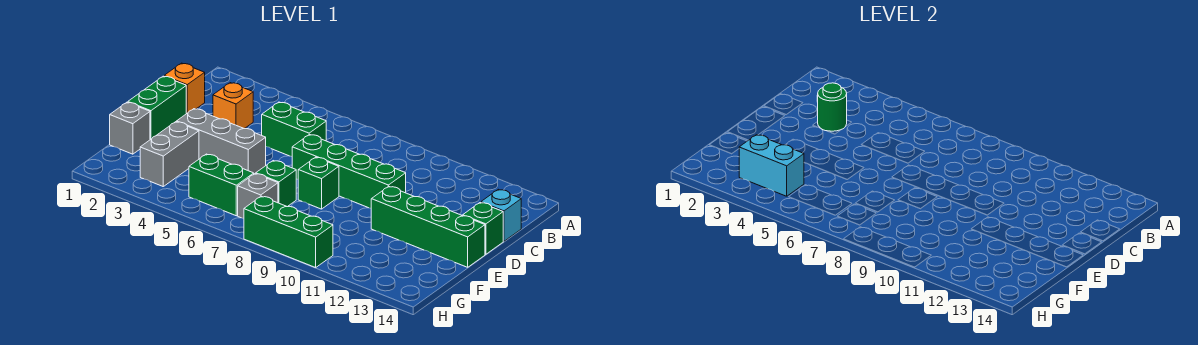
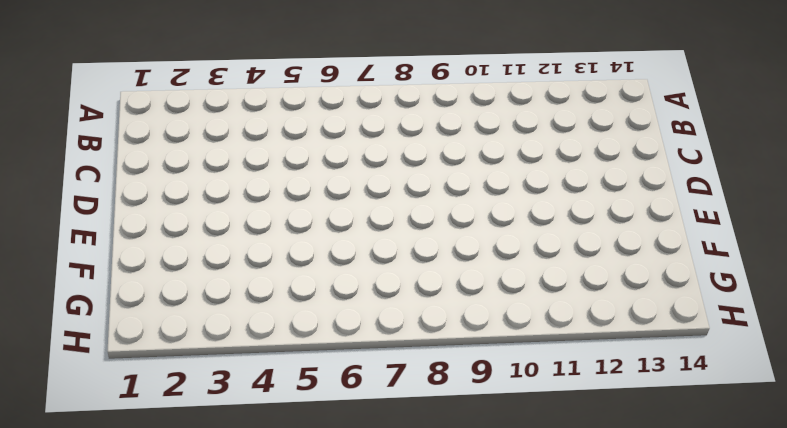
none -> orange 1x1 brick [164,63,205,114]
none -> orange 1x1 brick [213,83,253,129]
none -> green 1x2 brick [262,102,326,157]

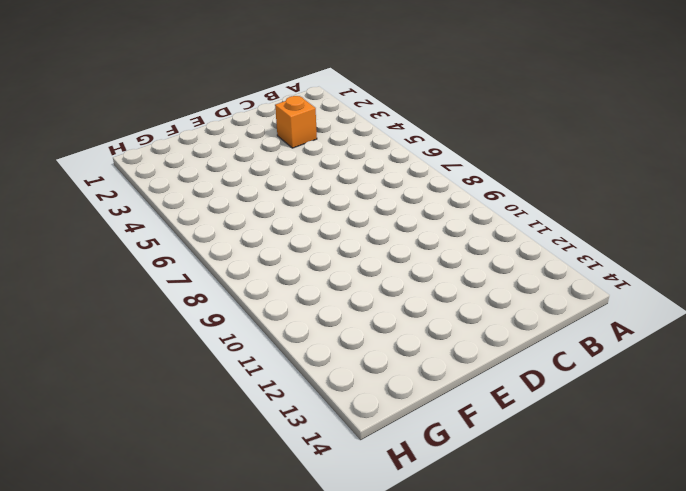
none -> orange 1x1 brick [164,63,205,114]
none -> green 1x2 brick [262,102,326,157]
none -> cyan 1x1 brick [481,189,521,241]

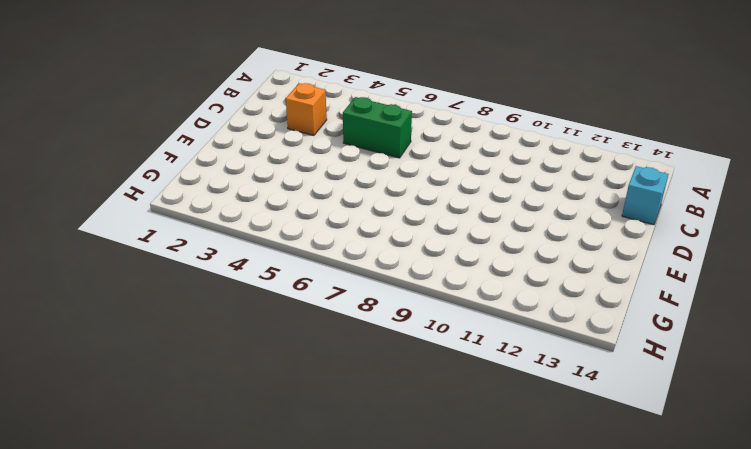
none -> orange 1x1 brick [164,63,205,114]
none -> green 1x2 brick [128,76,186,140]
none -> green 1x4 brick [292,134,406,208]

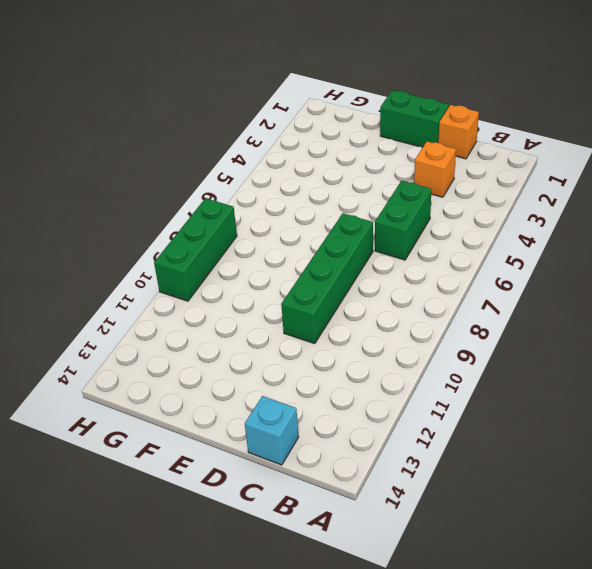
none -> green 1x1 brick [463,203,503,254]
none -> grey 1x3 brick [177,109,266,174]
none -> green 1x1 brick [298,157,339,209]

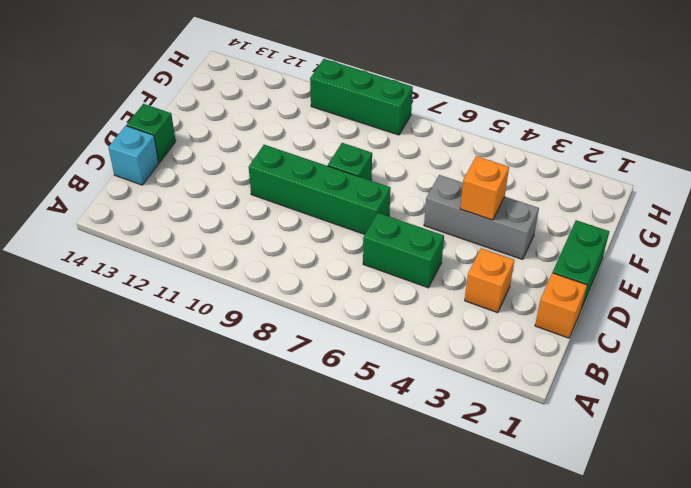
orange 1x1 brick [460,156,509,220] -> none
none -> green 1x4 brick [371,186,485,267]
none -> grey 1x1 brick [110,102,150,154]
none -> grey 1x2 brick [140,122,199,186]

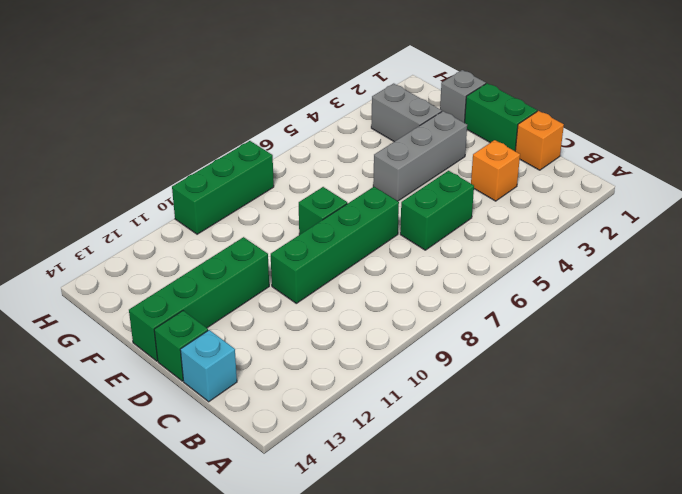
none -> green 1x1 brick [256,161,296,207]
none -> green 1x2 brick [189,154,254,216]
none -> grey 1x1 brick [238,174,278,218]

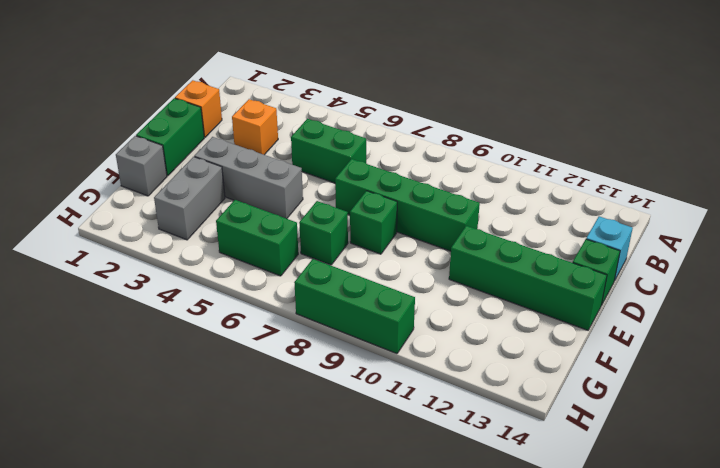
none -> grey 1x1 brick [238,174,278,218]
none -> green 1x1 round brick [818,83,847,131]
none -> cyan 1x2 brick [739,135,804,196]

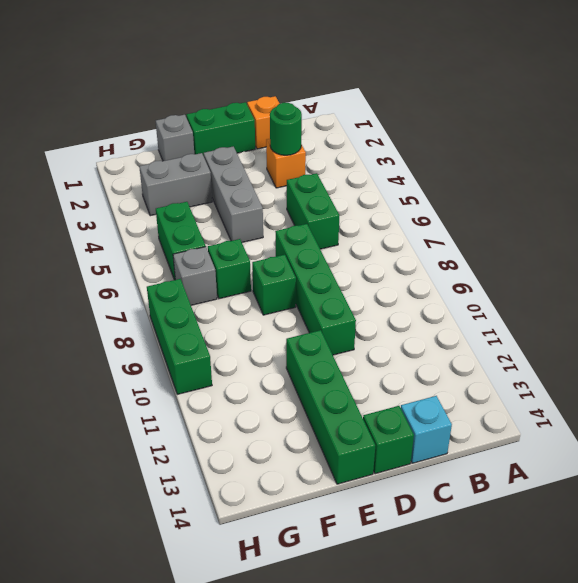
none -> cyan 1x2 brick [739,135,804,196]

